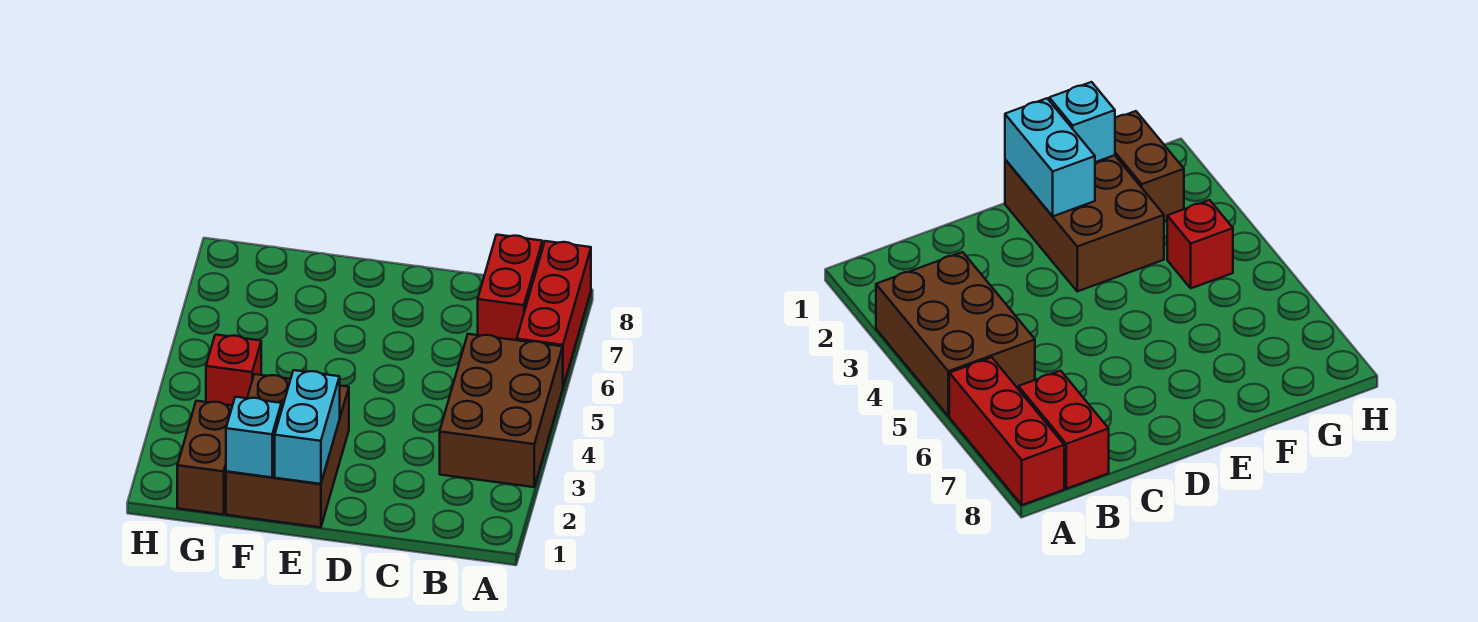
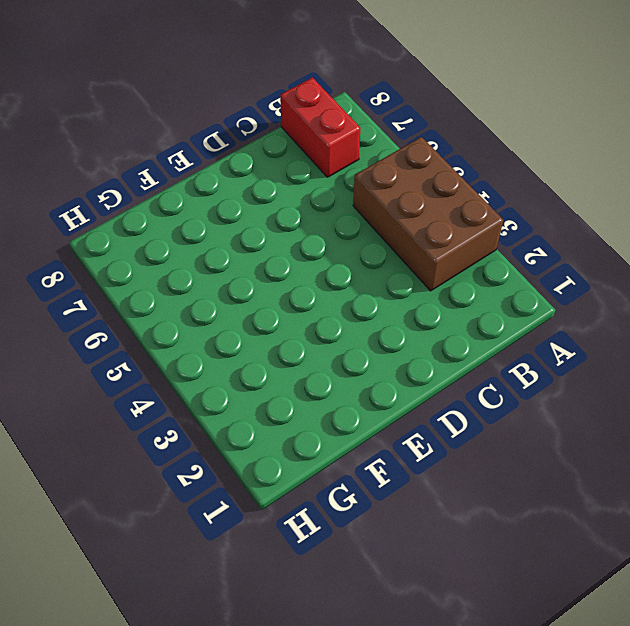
none -> red 1x3 brick [517,241,591,386]
none -> brown 2x3 brick [226,374,349,528]

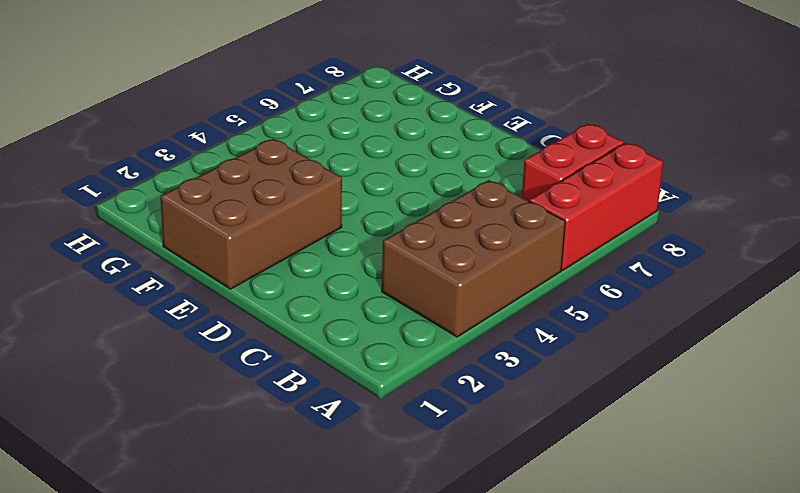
none -> brown 1x2 brick [177,401,232,515]
none -> red 1x1 brick [206,335,261,406]

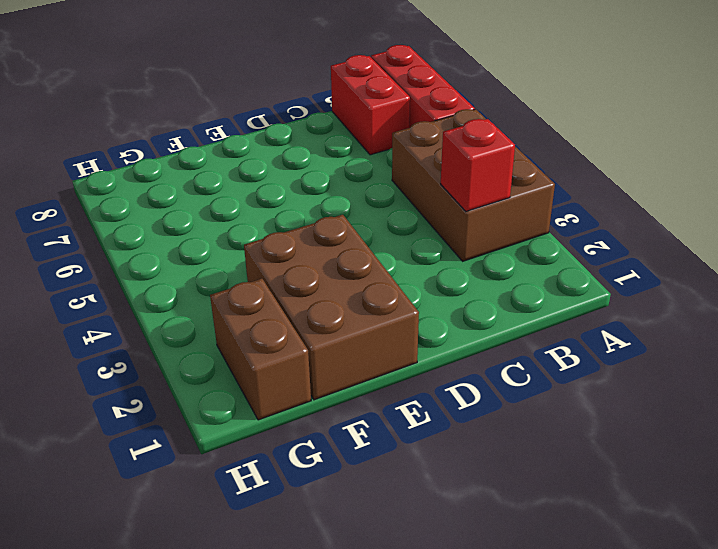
red 1x1 brick [441,119,515,211] -> red 1x1 brick moved to [206,335,261,406]
none -> cyan 1x2 brick [275,370,340,484]
none -> cyan 1x1 brick [226,397,281,477]

